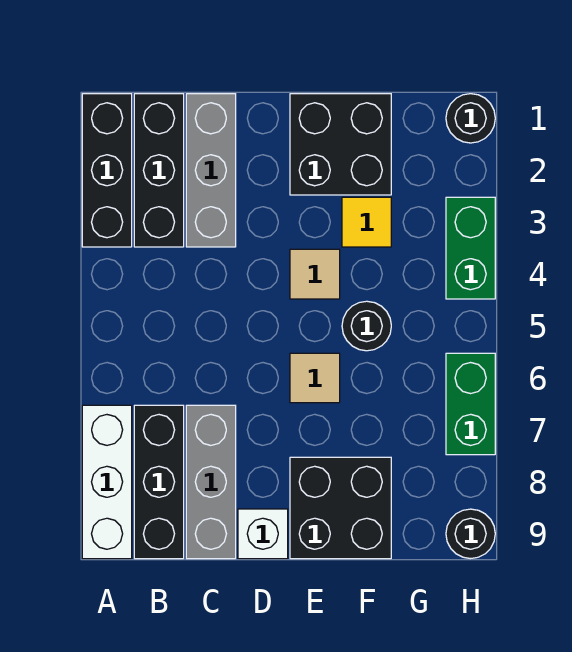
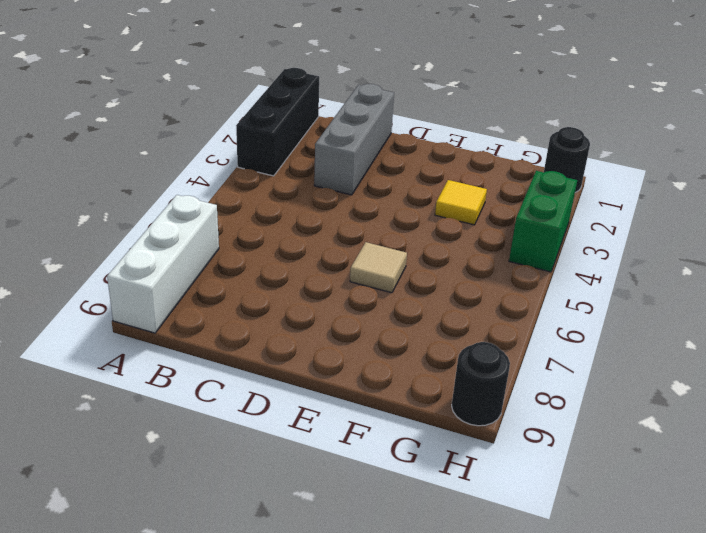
none -> black 1x3 brick [134,94,184,247]
none -> black 1x3 brick [134,405,184,559]
none -> grey 1x3 brick [186,405,236,559]

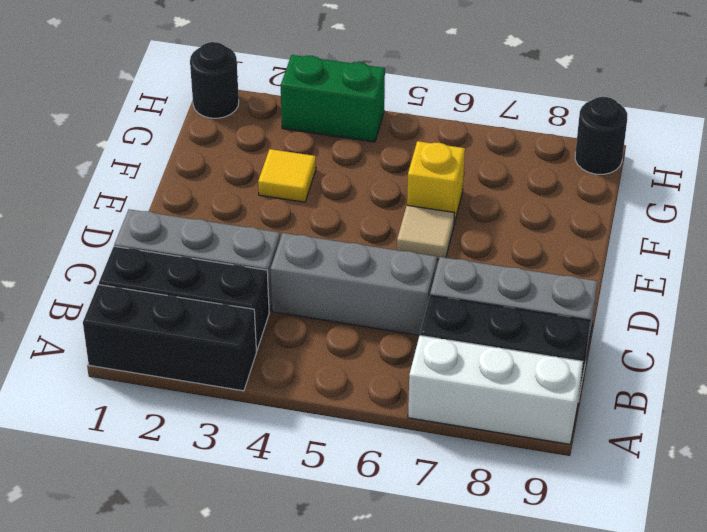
grey 1x3 brick [271,233,437,335] -> none
yellow 1x1 brick [407,141,465,224] -> none
none -> white 1x1 brick [238,509,288,559]
none -> black 2x2 brick [290,94,391,195]
none -> tan 1x1 tile [290,249,340,299]

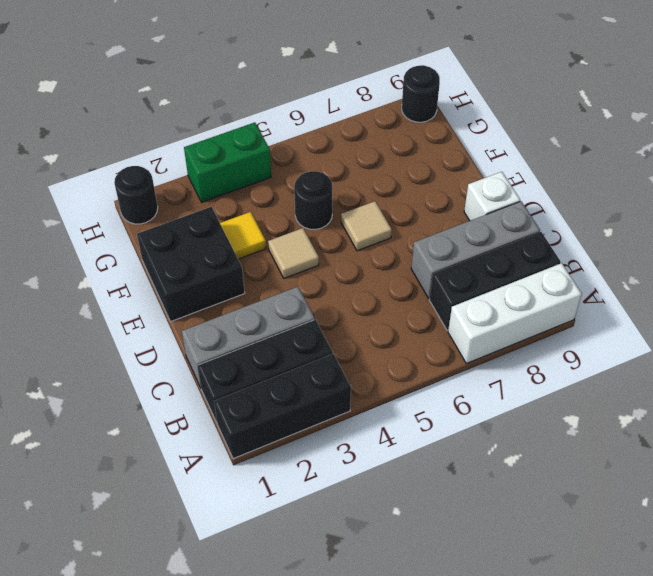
none -> black 2x2 brick [290,457,391,559]
none -> green 1x2 brick [446,353,495,455]

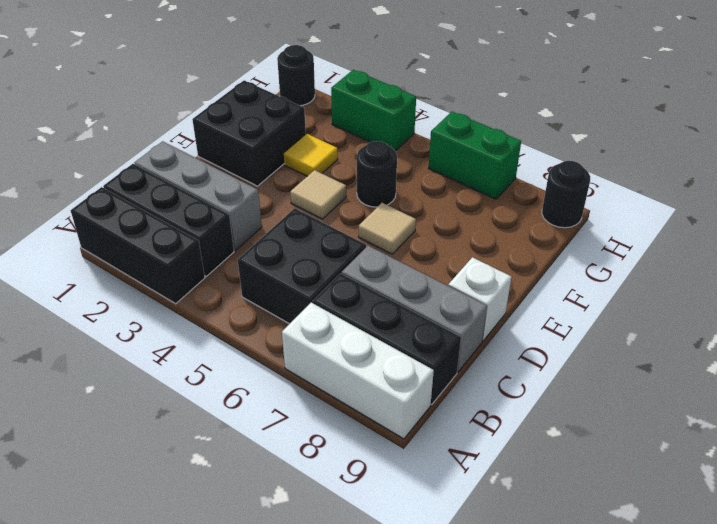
black 2x2 brick [238,208,366,324] -> black 2x2 brick moved to [290,457,391,559]

